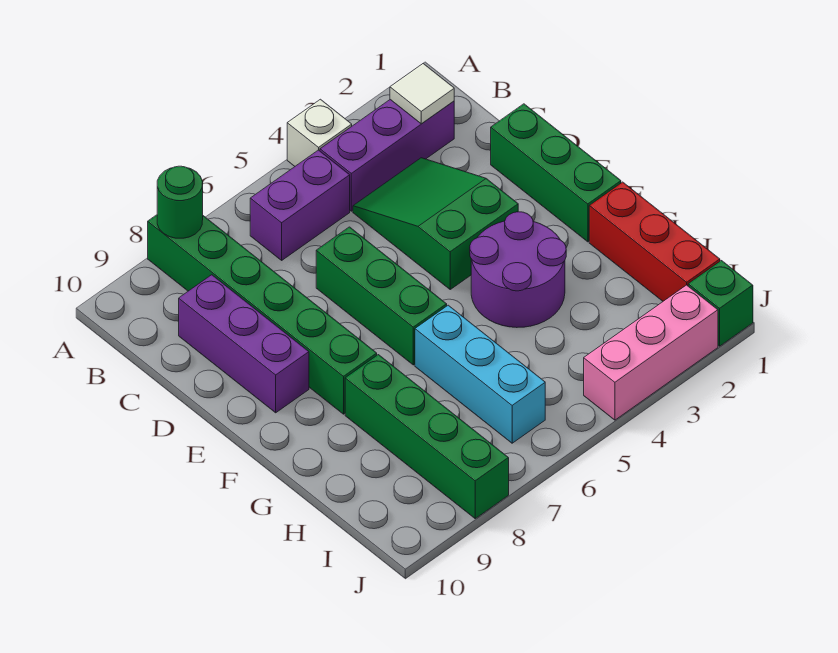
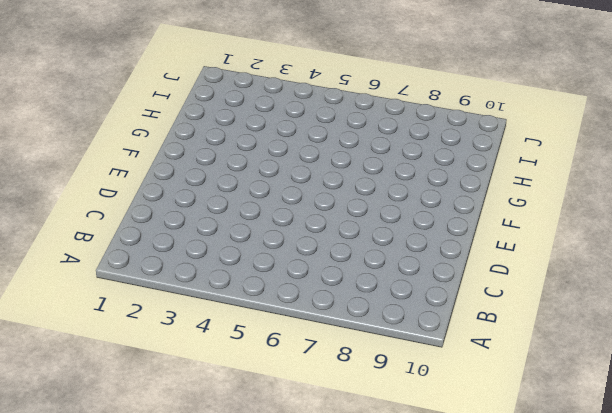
none -> white 1x1 brick [287,99,352,166]
none -> green 1x6 brick [148,215,377,414]
none -> purple 1x3 brick [320,100,454,211]

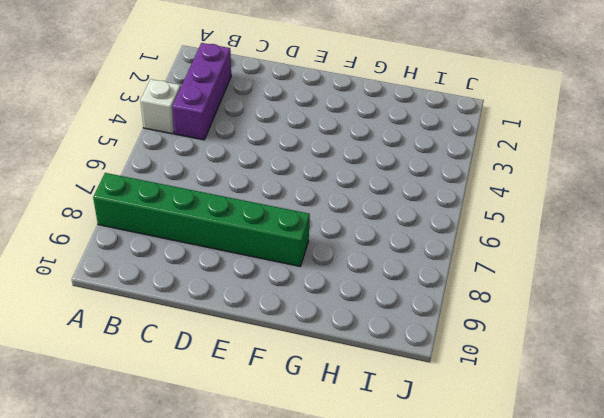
none -> purple 1x2 brick [250,150,350,260]
none -> green 2x3 slope [353,158,518,289]
none -> purple 1x3 brick [179,275,309,413]

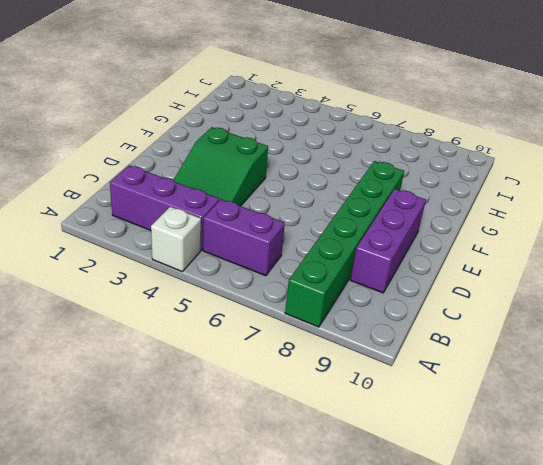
none -> green 1x3 brick [491,104,621,242]
none -> green 1x3 brick [316,227,447,365]
none -> purple 2x2 round brick [470,212,566,328]

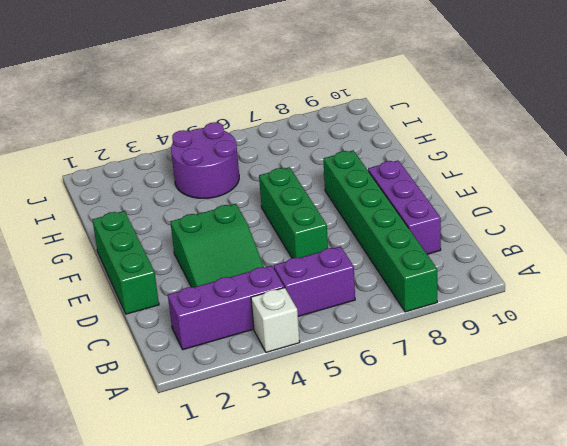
purple 2x2 round brick [171,122,239,198] -> purple 2x2 round brick moved to [470,212,566,328]
none -> red 1x3 brick [589,182,720,301]
none -> cyan 1x3 brick [415,305,545,443]
none -> green 1x4 brick [345,355,509,519]

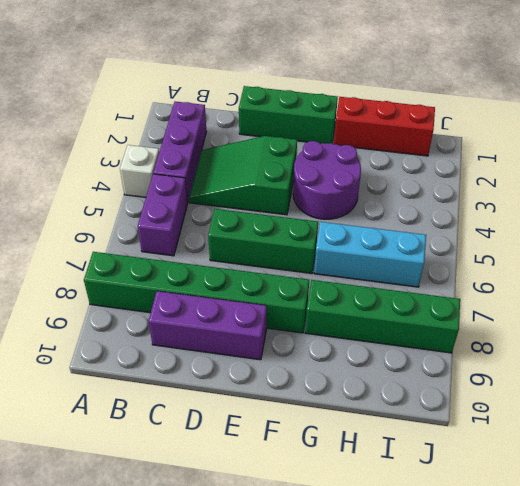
none -> green 1x1 brick [688,261,753,346]
none -> pink 1x3 brick [584,285,718,420]
none -> green 1x1 round brick [157,166,203,238]

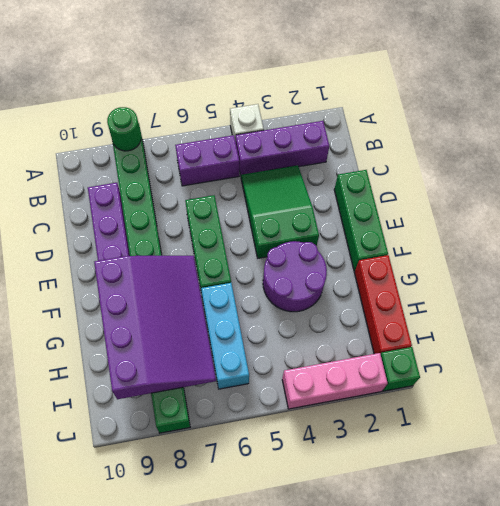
purple 3x4 slope [94,256,216,399] -> none
none -> white 1x1 tile [390,64,454,124]

